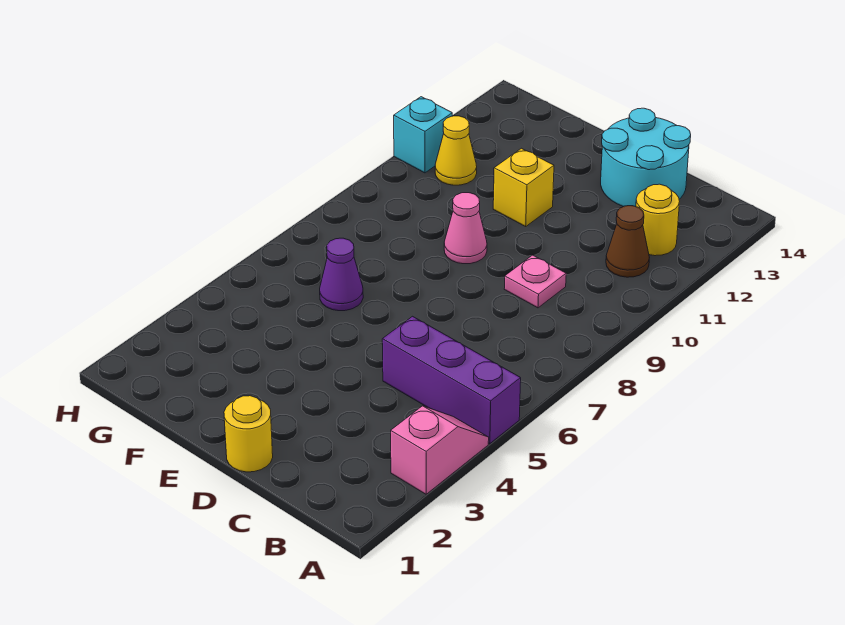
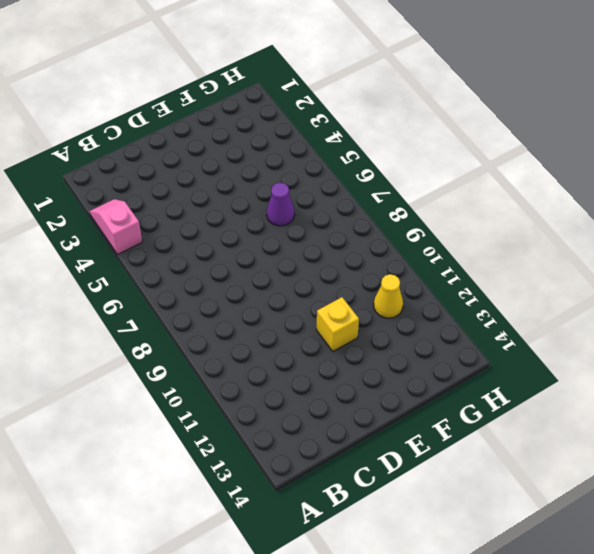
pink 1x2 slope [89,199,142,255] -> pink 1x2 slope turned to [391,406,489,494]
none -> purple 1x3 brick [382,316,521,444]
none -> brown 1x1 cone [606,206,649,277]
none -> yellow 1x1 round brick [636,184,680,256]

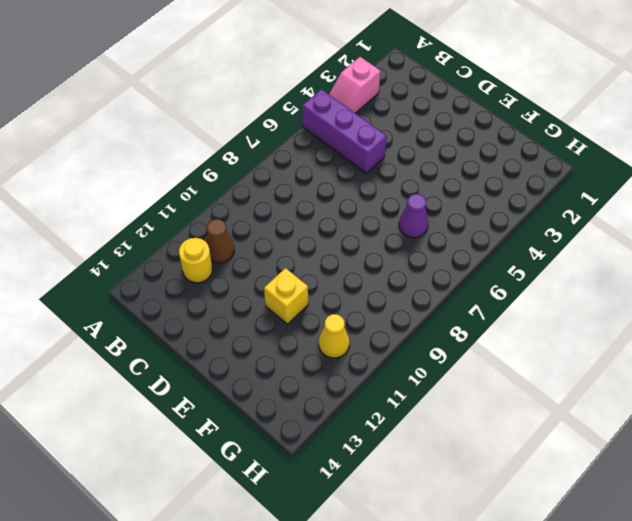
none -> pink 1x1 plate [504,255,566,308]
none -> cyan 2x2 round brick [601,108,691,207]
none -> yellow 1x1 round brick [224,396,273,472]

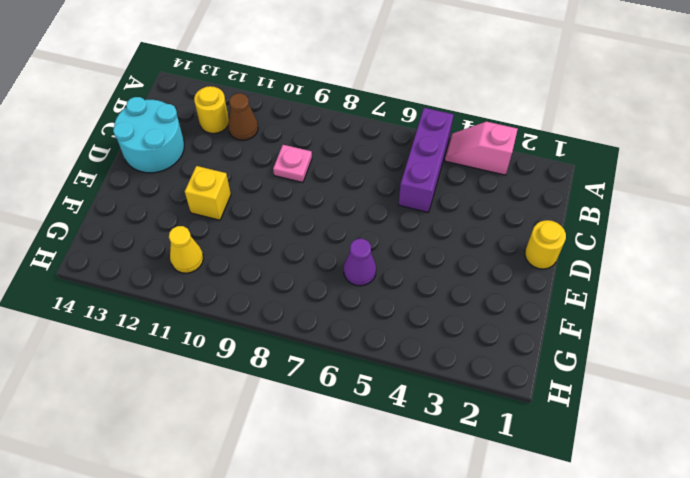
none -> pink 1x1 cone [444,193,487,264]
none -> cyan 1x1 brick [394,97,452,173]

